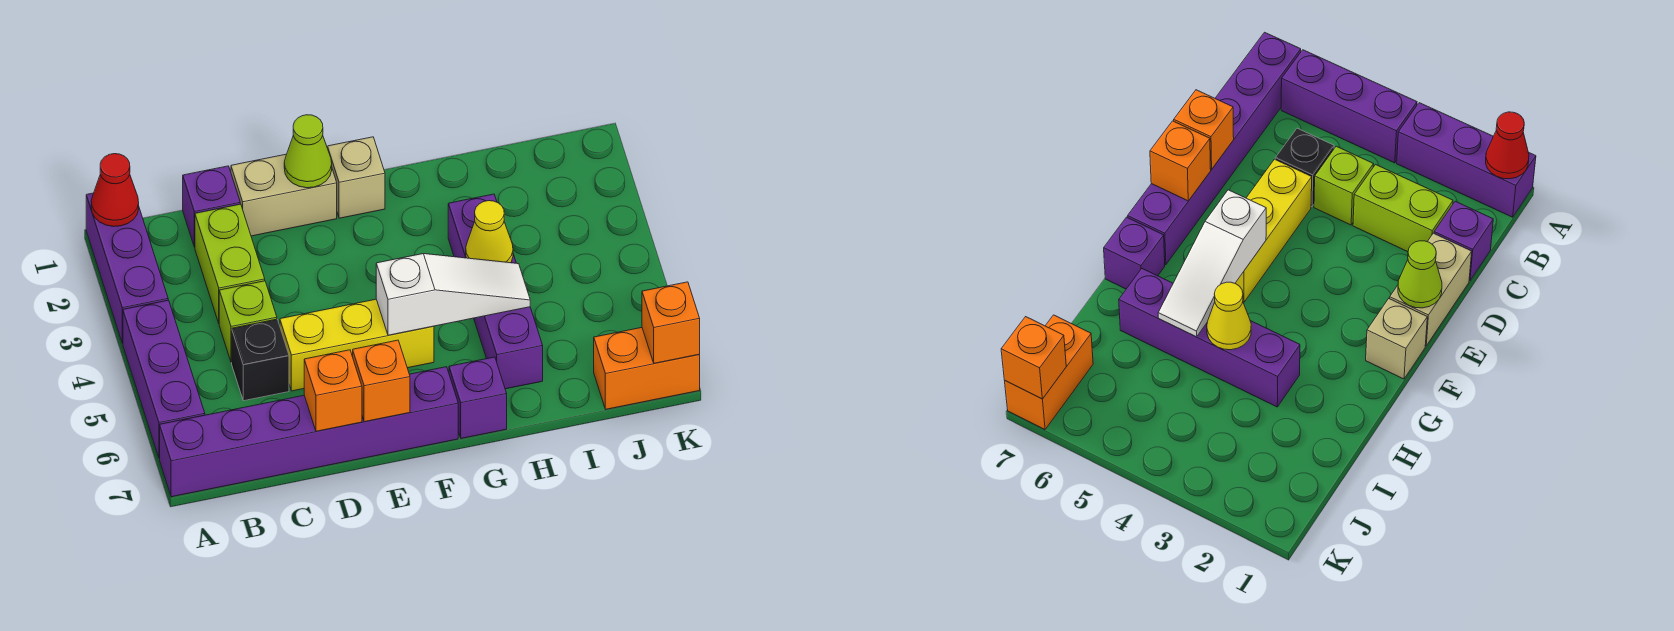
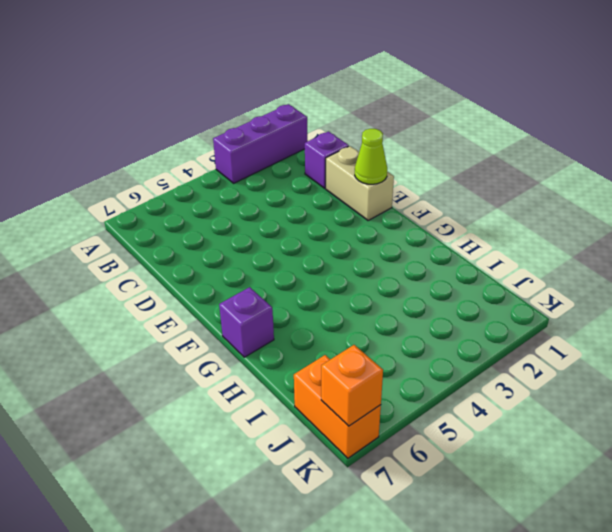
none -> purple 1x3 brick [123,300,205,458]
none -> purple 1x6 brick [160,367,458,497]
none -> lime 1x2 brick [195,204,265,323]

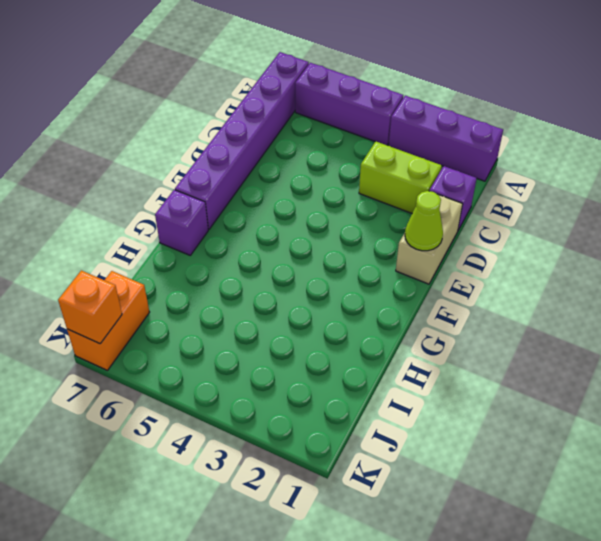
none -> lime 1x1 brick [219,281,277,362]
none -> black 1x1 brick [232,319,289,401]
none -> yellow 1x3 brick [280,299,434,391]

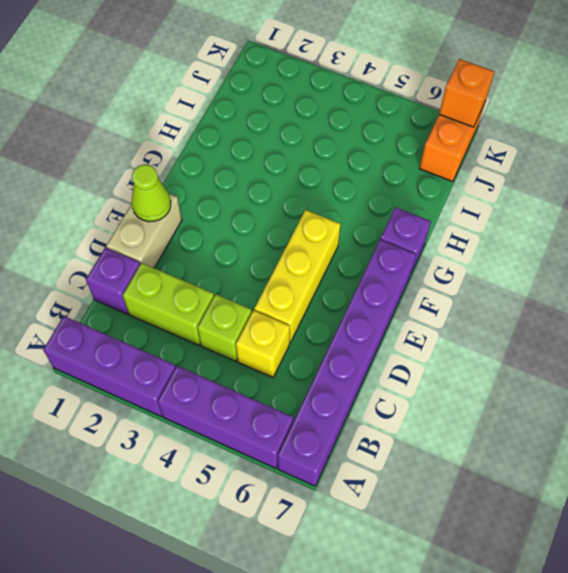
yellow 1x1 brick [236,310,290,377] -> black 1x1 brick [232,319,289,401]
none -> tan 1x1 brick [328,137,385,218]
none -> purple 1x4 brick [448,194,543,389]
none -> red 1x1 cone [91,154,139,227]

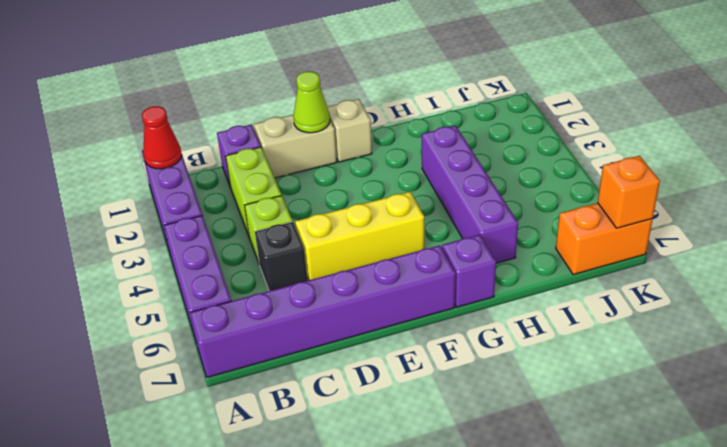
none -> orange 1x1 brick [304,350,362,431]
none -> orange 1x1 brick [353,340,410,422]
none -> white 1x3 slope [376,254,530,335]

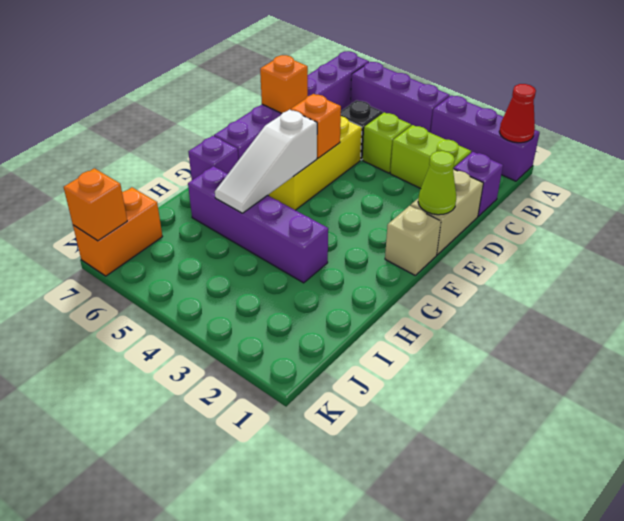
orange 1x1 brick [291,94,341,158] -> orange 1x1 brick moved to [353,340,410,422]
none -> yellow 1x1 cone [466,201,513,263]

